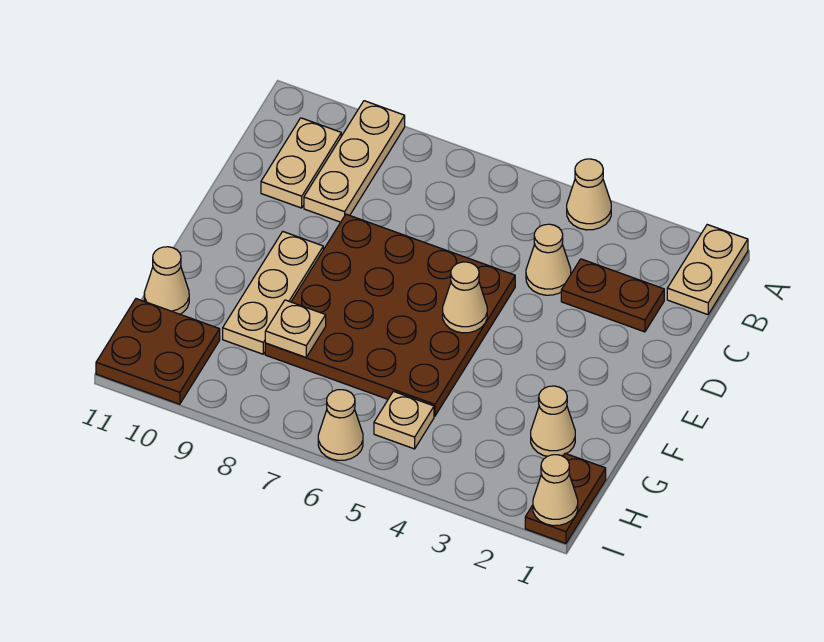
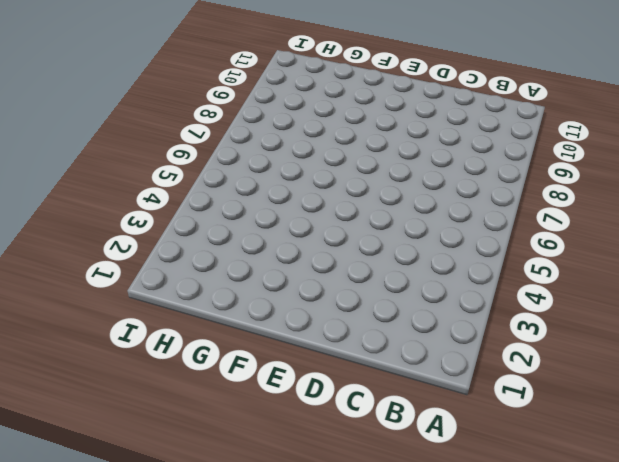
none -> tan 1x2 plate [667,225,748,315]
none -> tan 1x1 cone [567,159,611,230]
none -> tan 1x3 plate [304,101,405,222]

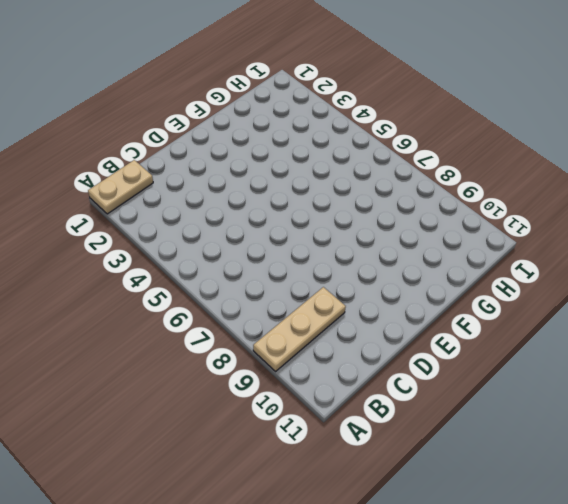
none -> tan 1x1 cone [567,159,611,230]
none -> tan 1x2 plate [261,118,341,208]
none -> brown 1x2 plate [561,259,664,332]

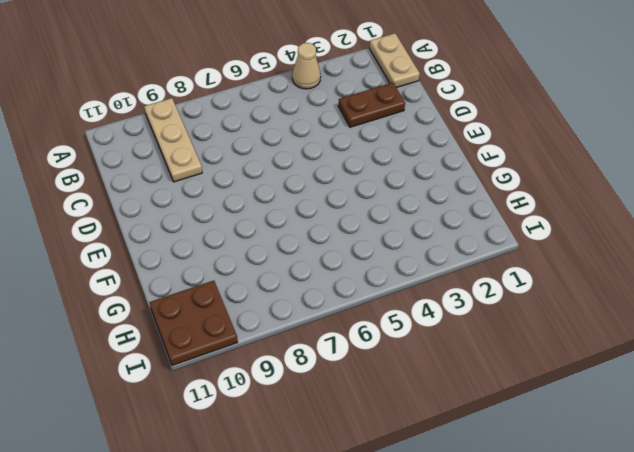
none -> tan 1x2 plate [261,118,341,208]
none -> tan 1x1 cone [526,224,571,295]
none -> brown 4x4 plate [265,214,515,416]

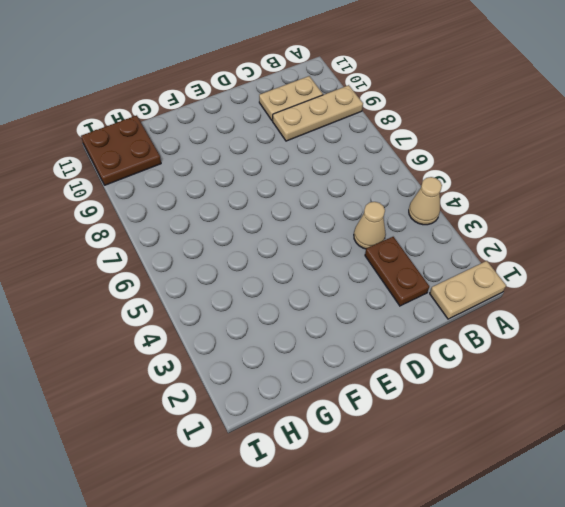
none -> brown 4x4 plate [265,214,515,416]
none -> tan 1x3 plate [223,232,323,354]
none -> tan 1x1 cone [531,386,575,456]

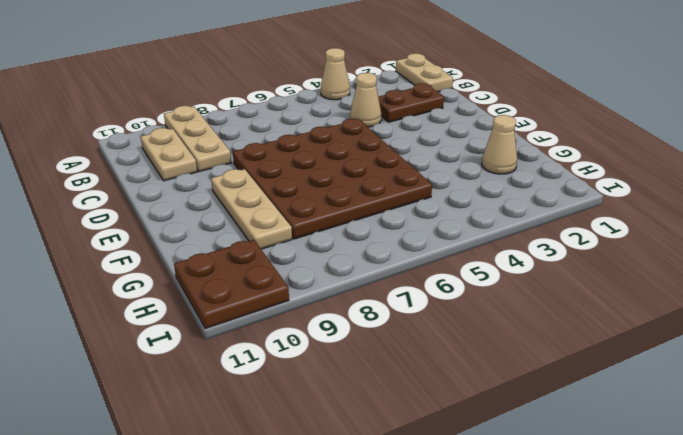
none -> tan 1x1 cone [144,247,189,314]
none -> brown 1x2 plate [525,453,606,543]
none -> tan 1x1 plate [374,391,434,449]

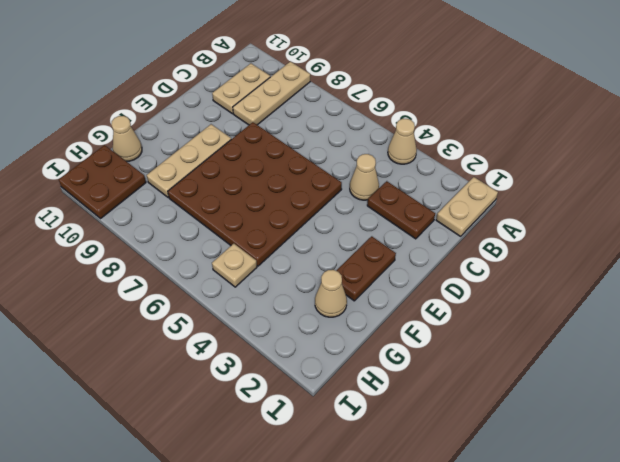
brown 1x2 plate [336,236,396,301] -> brown 1x2 plate moved to [525,453,606,543]
none -> tan 1x1 cone [318,390,363,460]
none -> tan 1x1 cone [443,262,487,333]
none -> tan 1x1 plate [265,300,326,357]

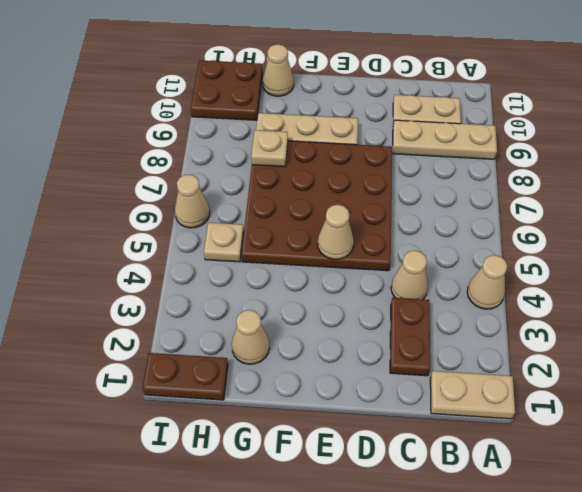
none -> tan 1x1 cone [533,455,578,526]

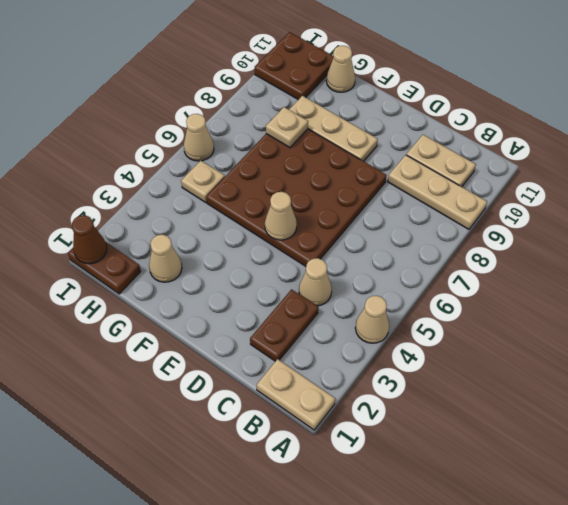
brown 1x1 cone [72,215,107,264] -> tan 1x1 cone [533,455,578,526]

